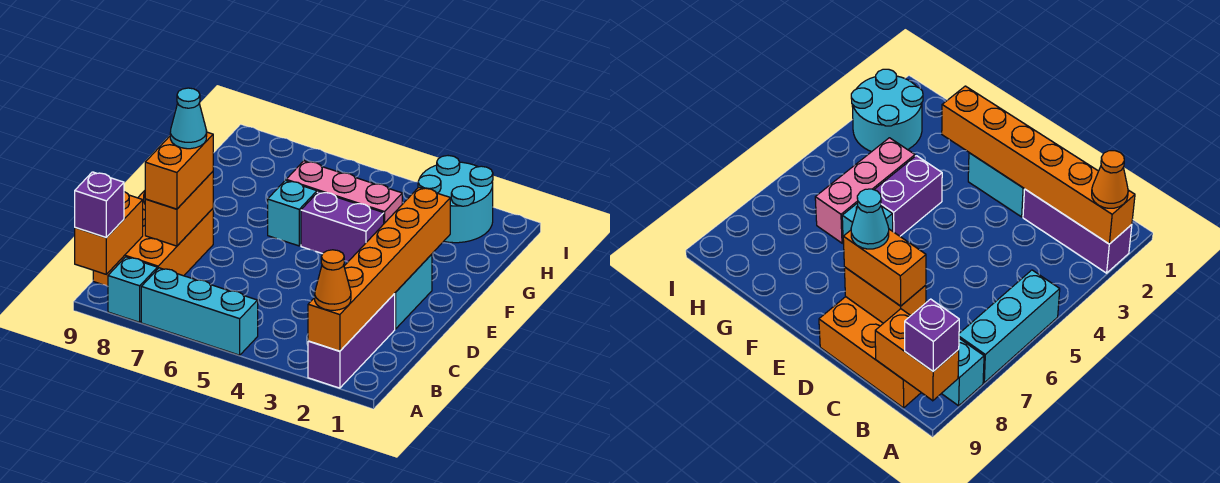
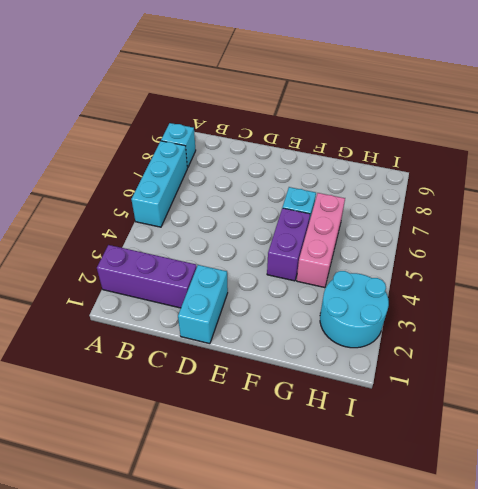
cyan 1x2 brick [178,265,228,344] -> cyan 1x2 brick turned to [394,254,432,329]
none -> orange 2x3 brick [93,191,213,286]
none -> orange 1x6 brick [308,187,450,351]
none -> orange 1x2 brick [75,192,143,274]

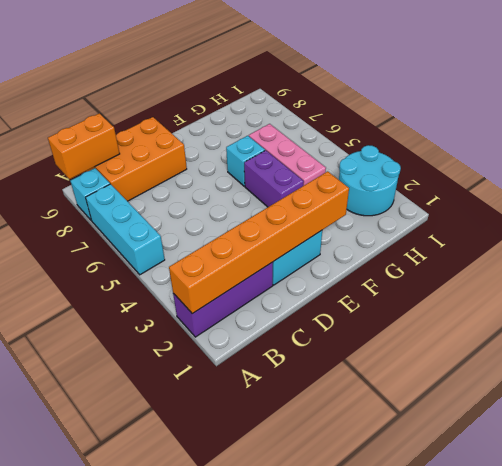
none -> orange 1x2 brick [145,172,213,246]
none -> orange 1x1 cone [314,250,351,310]
none -> purple 1x1 brick [75,172,124,238]

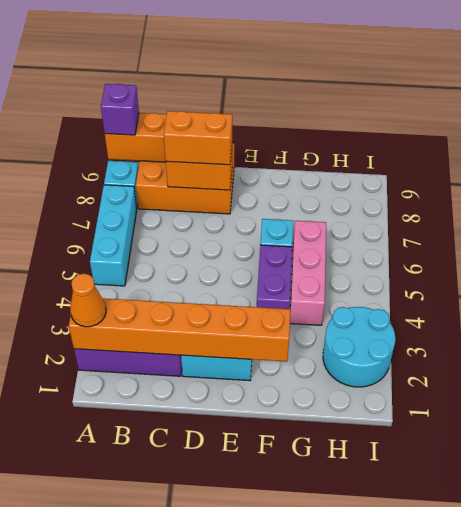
none -> cyan 1x1 cone [170,88,207,149]

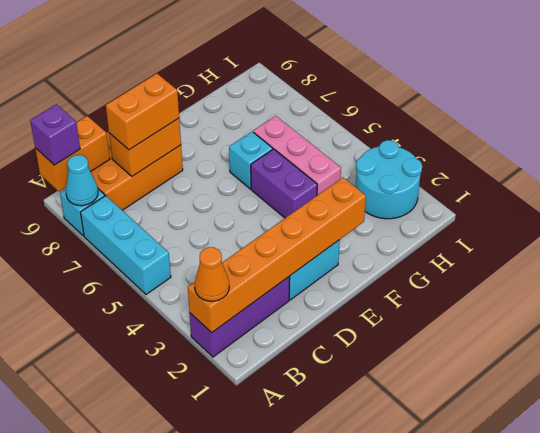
cyan 1x1 cone [66,155,98,206] -> cyan 1x1 cone moved to [170,88,207,149]

